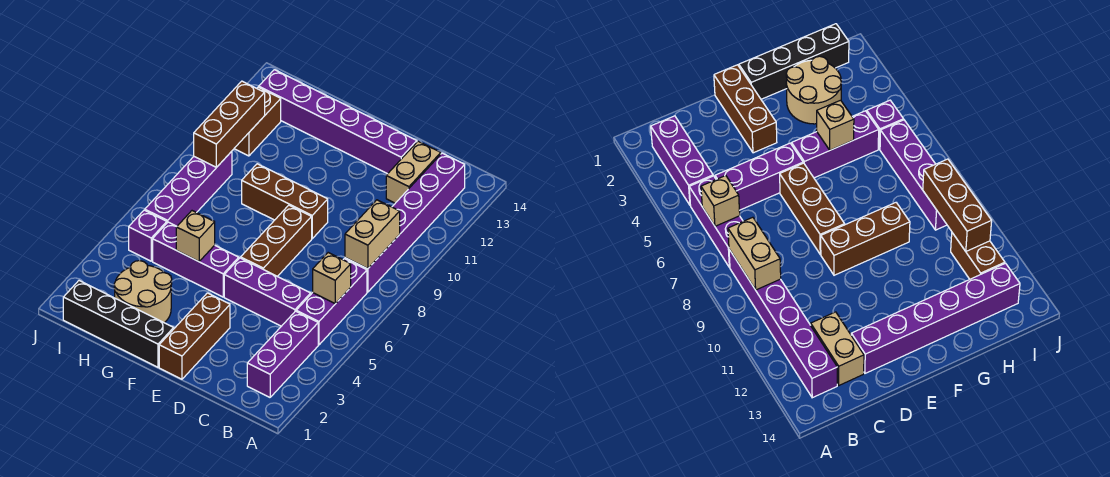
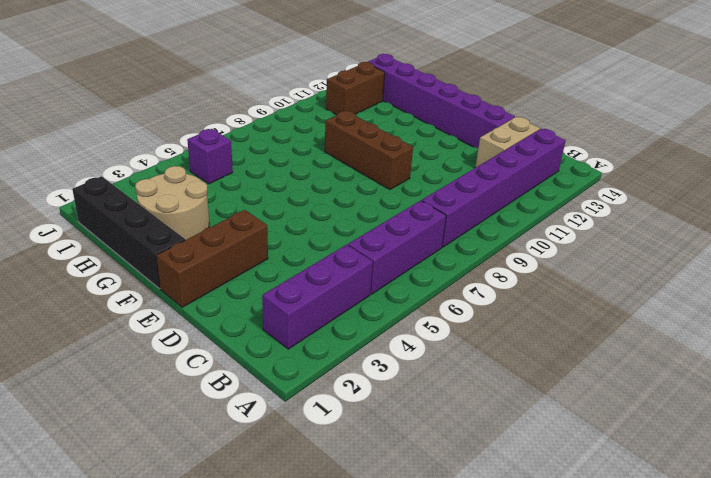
none -> purple 1x3 brick [224,258,311,326]
none -> brown 1x3 brick [241,205,312,276]
none -> purple 1x3 brick [153,222,239,297]

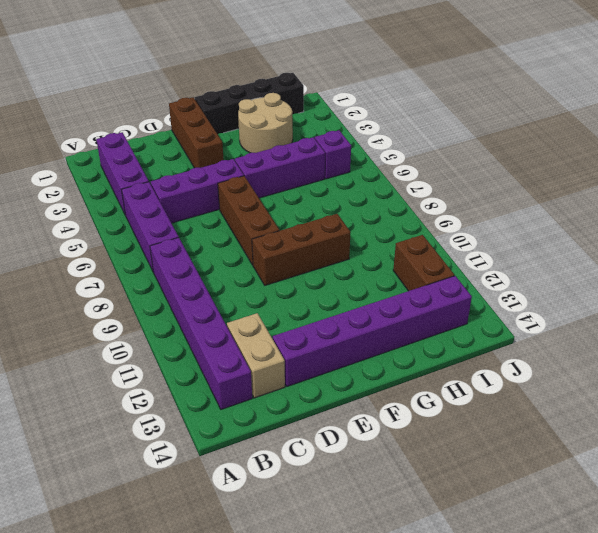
none -> purple 1x4 brick [145,151,232,226]
none -> tan 1x1 brick [313,253,351,304]
none -> tan 1x2 brick [345,200,400,269]

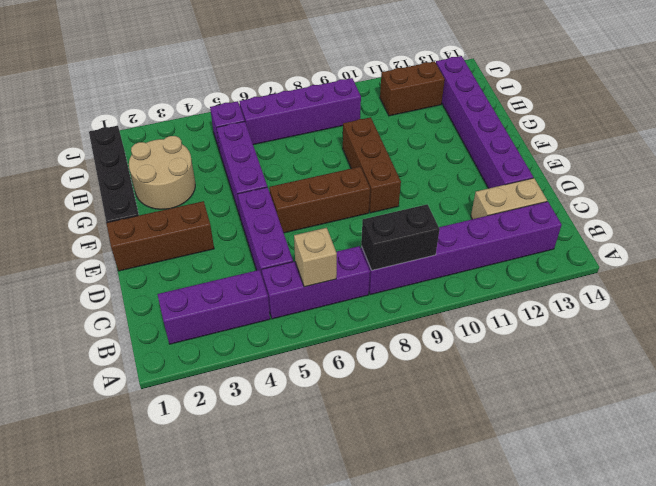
black 1x2 brick [361,204,440,270] -> tan 1x2 brick [345,200,400,269]
none -> tan 1x1 brick [176,211,215,262]
none -> brown 1x3 brick [194,81,265,168]

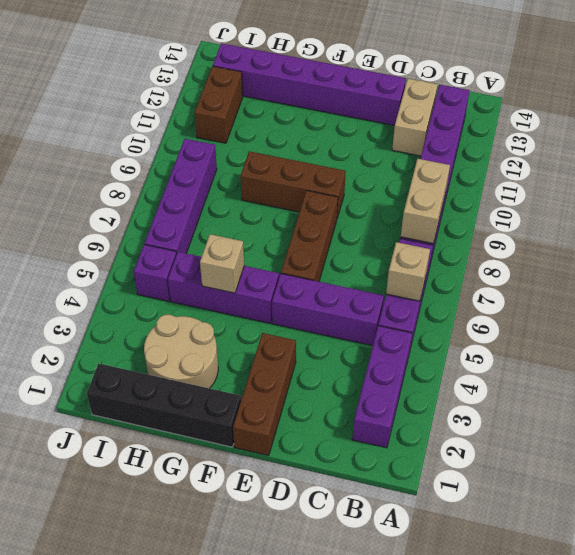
none -> brown 1x3 brick [194,81,265,168]

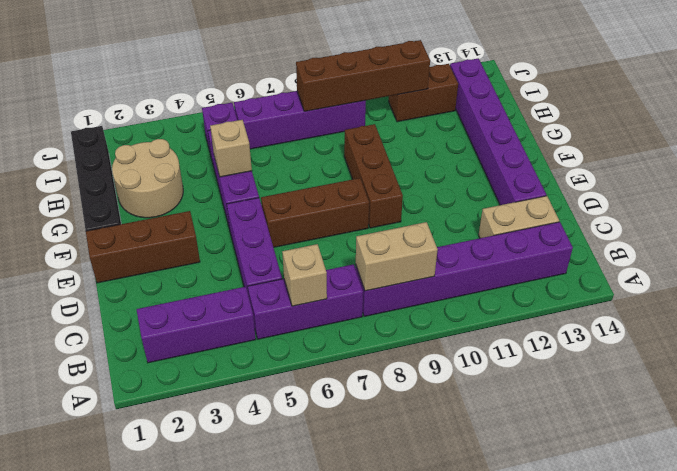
brown 1x4 brick [296,40,430,111] -> brown 1x3 brick [194,81,265,168]

